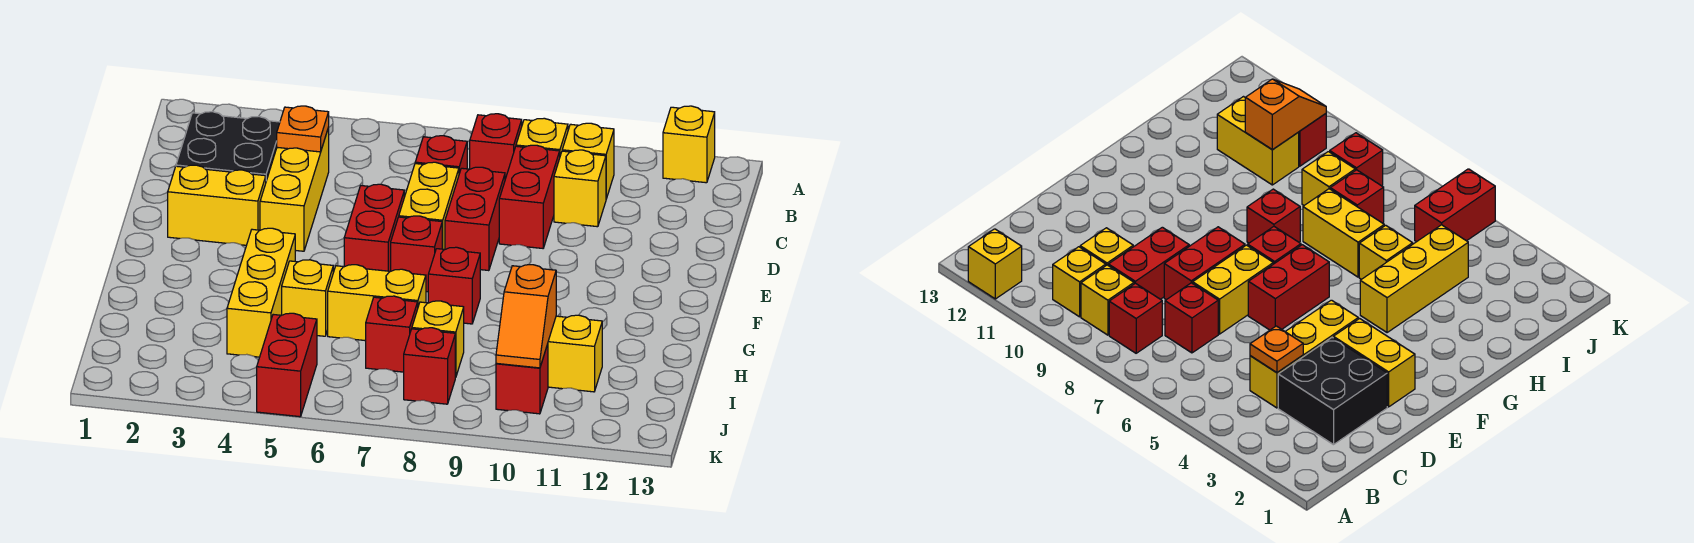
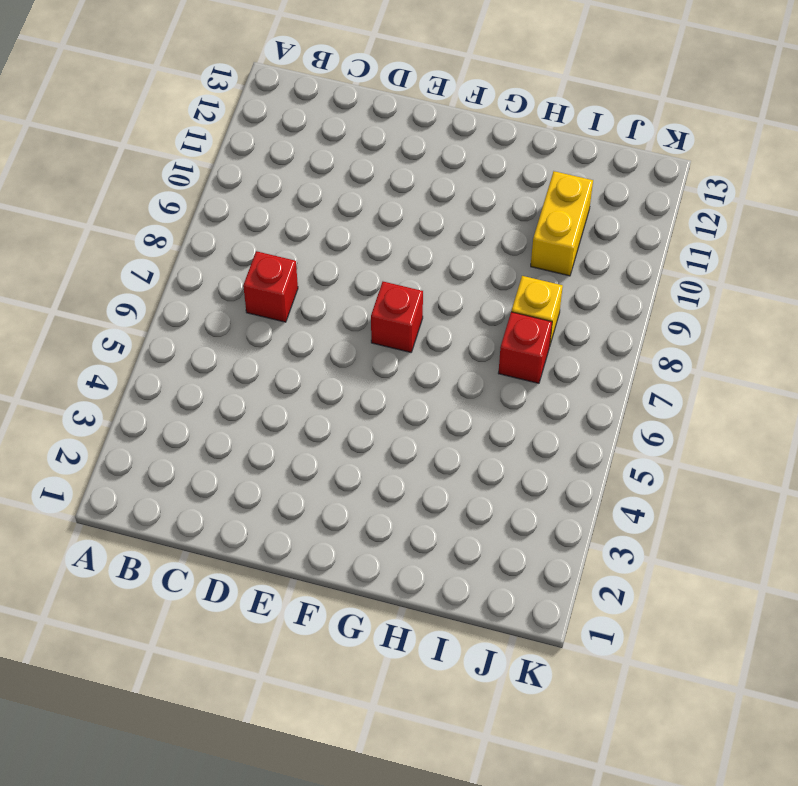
none -> yellow 1x1 brick [663,106,715,183]
none -> red 1x1 brick [470,114,522,179]
none -> yellow 1x1 brick [516,118,568,156]

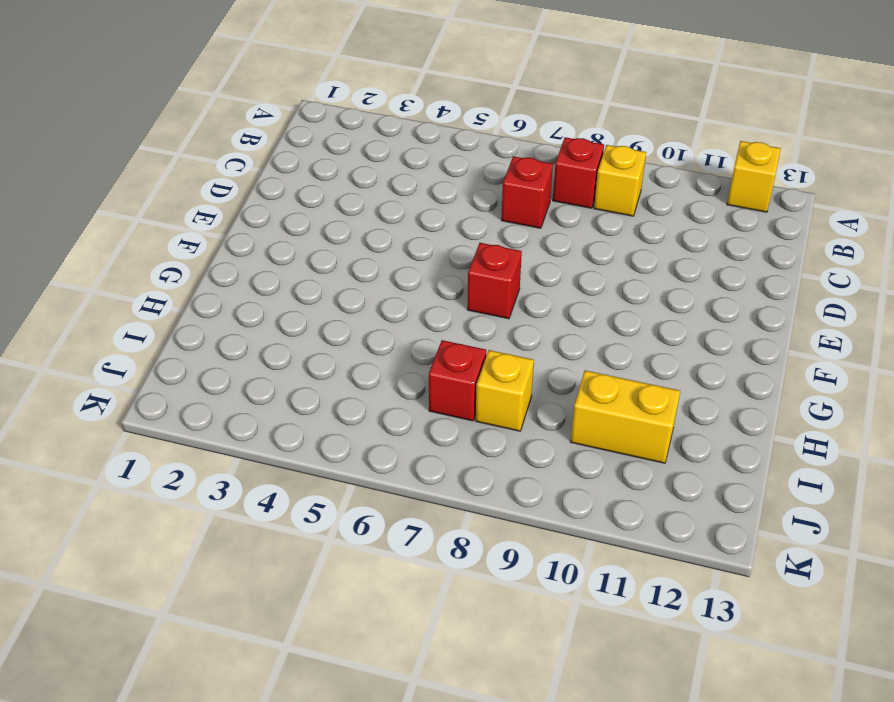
none -> yellow 1x1 brick [562,123,614,199]
none -> black 2x2 brick [176,112,280,181]
none -> yellow 1x3 brick [260,128,329,251]

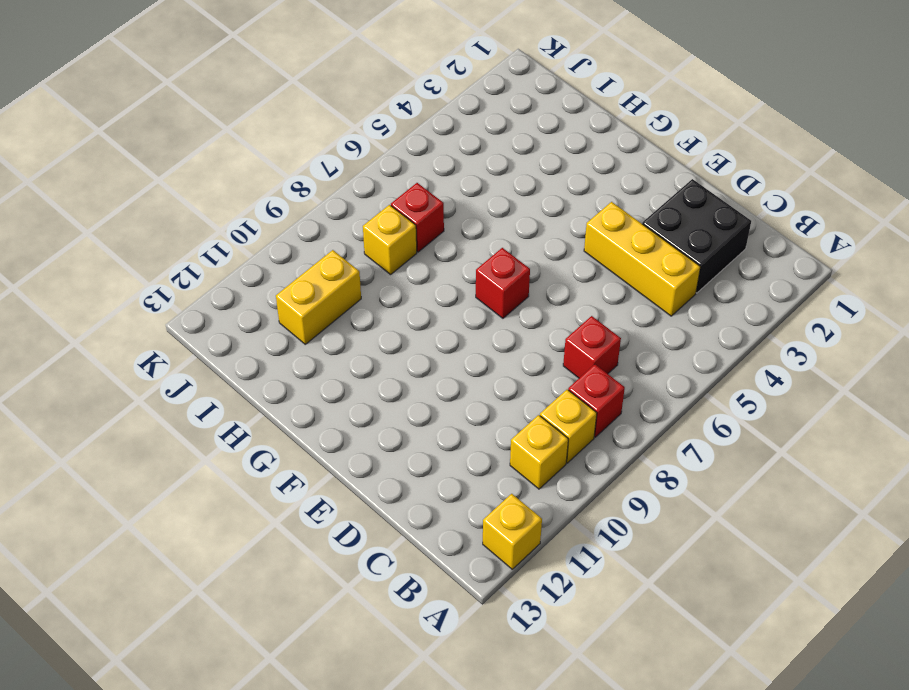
none -> red 1x2 brick [499,145,560,248]
none -> yellow 1x1 brick [554,150,606,227]
none -> yellow 1x2 brick [399,162,459,249]

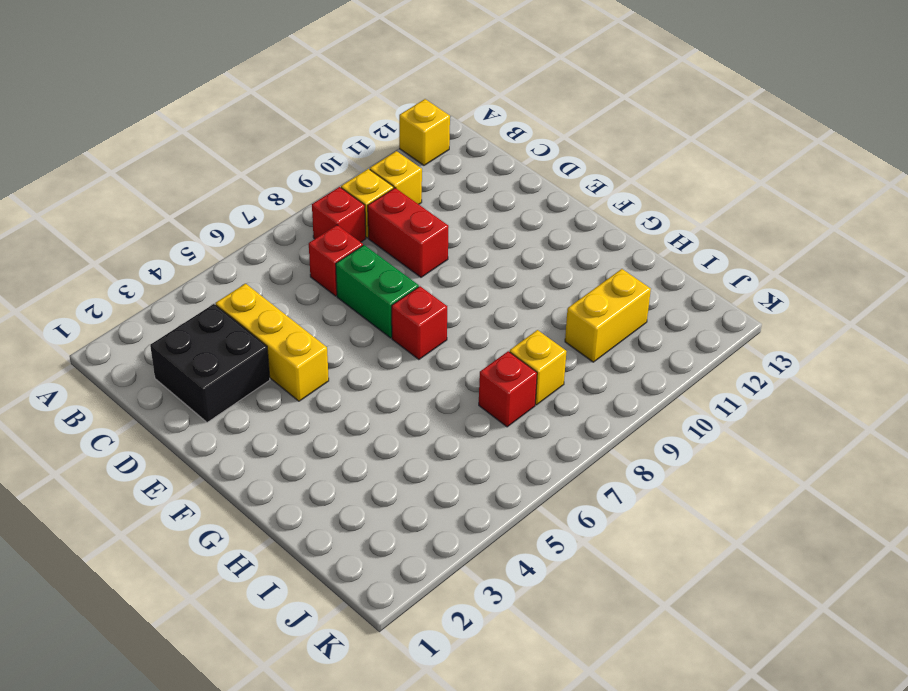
green 1x2 brick [336,245,419,338] -> yellow 1x2 brick [399,162,459,249]
none -> yellow 1x1 brick [554,150,606,227]
none -> red 1x2 brick [445,167,505,271]
none -> yellow 1x2 brick [168,165,266,245]

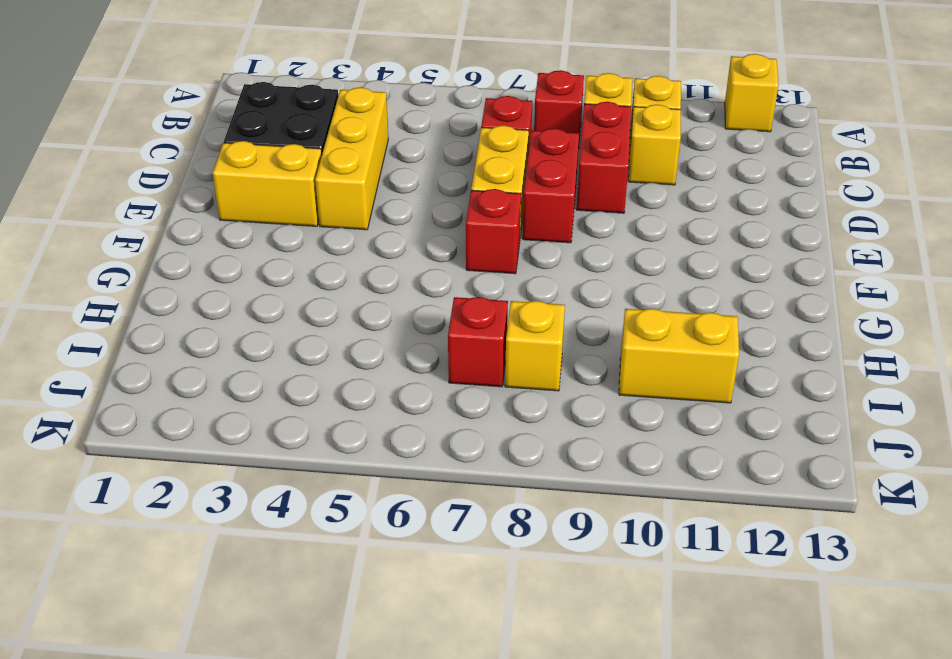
none -> red 1x2 brick [344,184,404,271]
none -> yellow 1x3 brick [227,228,295,357]
none -> red 1x1 brick [428,247,480,324]

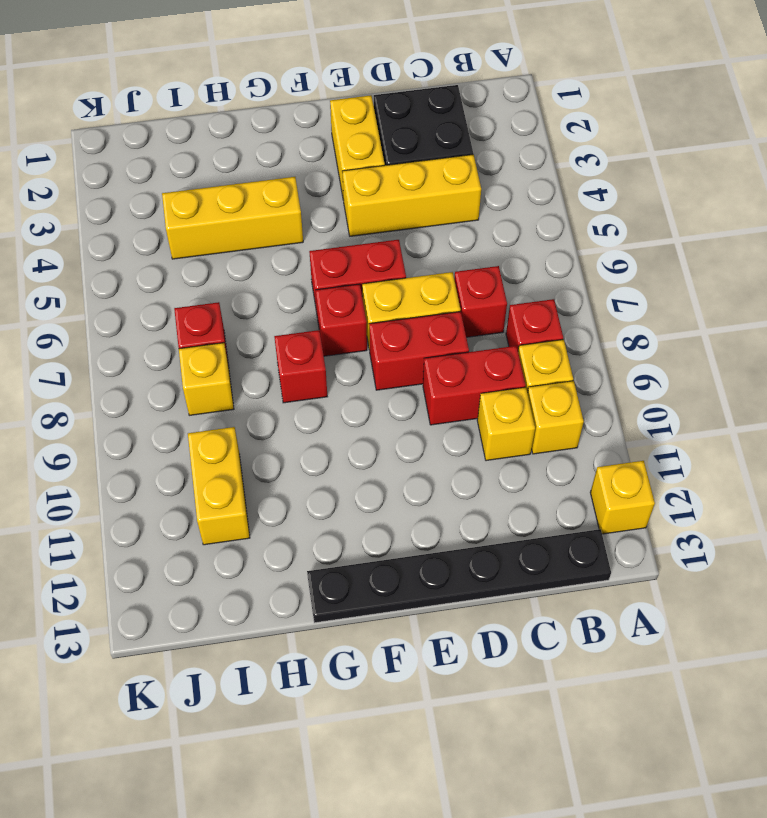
black 1x6 plate [307,529,611,623] -> none
none -> yellow 1x1 brick [282,260,333,336]
none -> yellow 1x2 brick [328,265,426,341]
none -> red 1x2 brick [257,313,317,417]

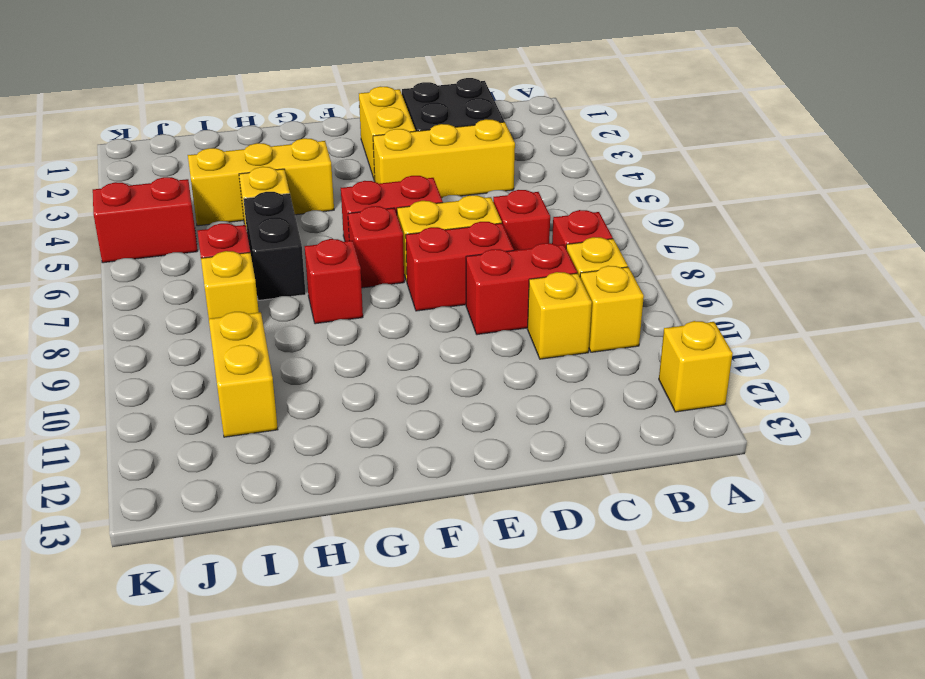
black 1x2 brick [243,192,306,300] -> yellow 1x2 brick [328,265,426,341]
none -> red 1x1 brick [404,328,455,404]
none -> red 1x1 brick [496,344,548,414]
none -> orange 1x1 plate [277,106,329,152]

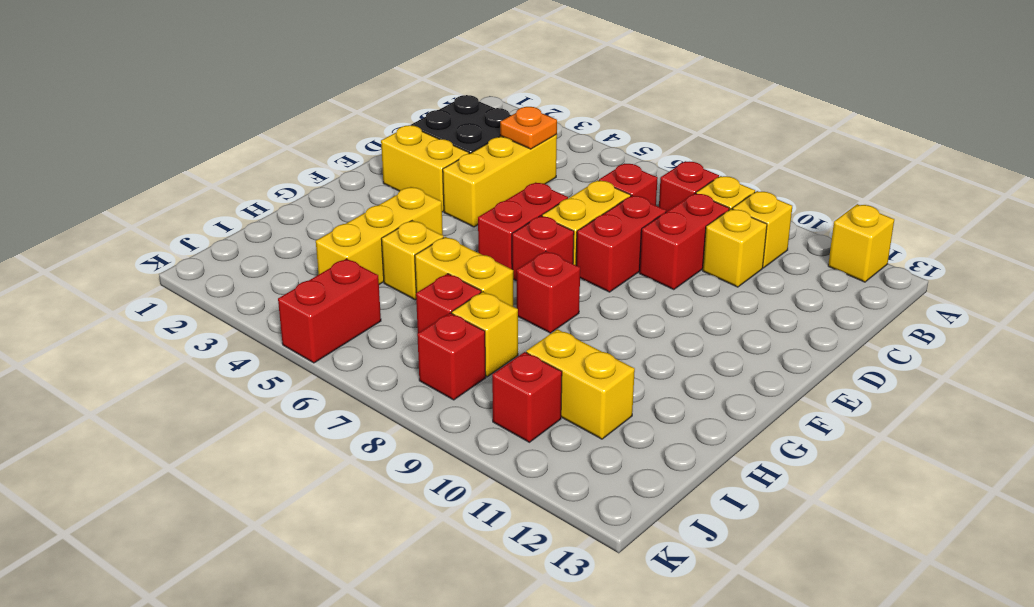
none -> orange 1x2 slope [496,265,556,368]

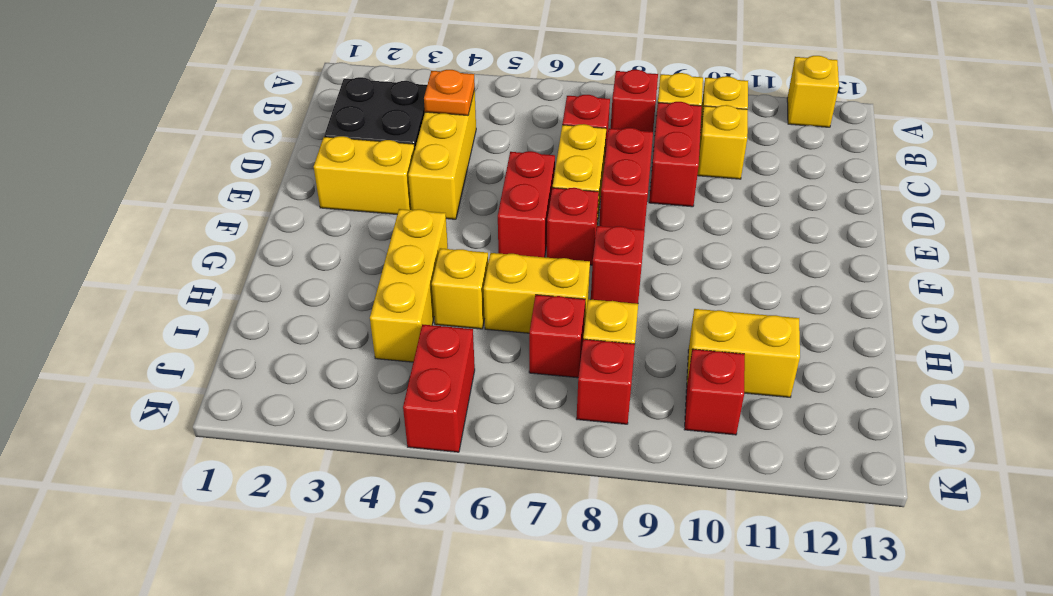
none -> orange 1x2 slope [496,265,556,368]

